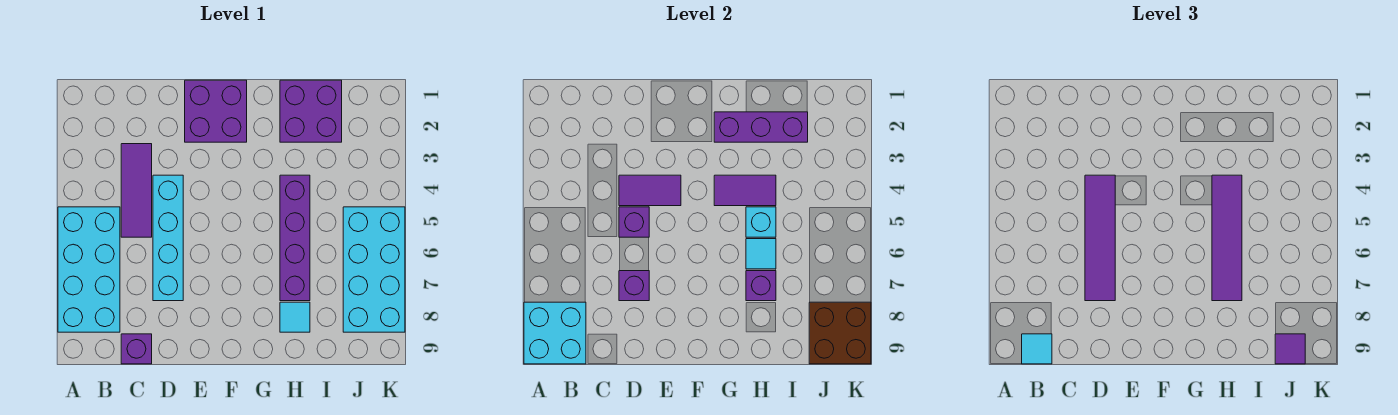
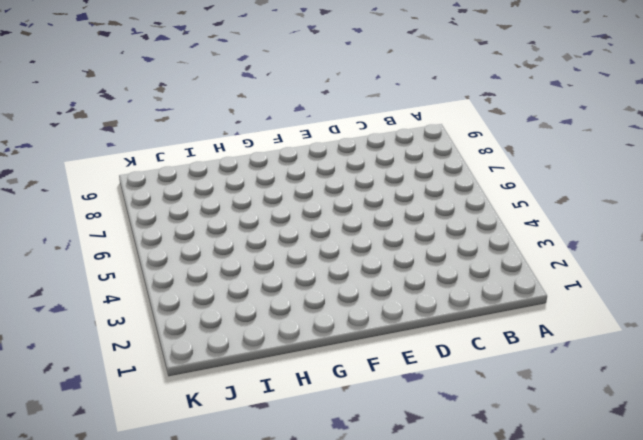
none -> cyan 2x4 brick [58,207,120,332]
none -> purple 1x3 tile [121,144,152,237]
none -> purple 1x1 brick [121,334,152,364]

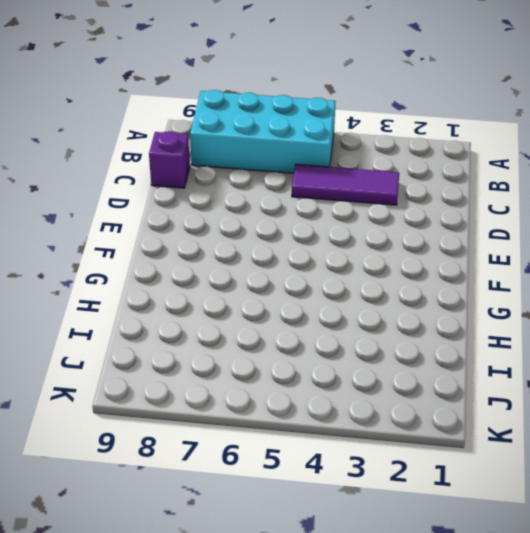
none -> cyan 1x4 brick [153,175,183,301]
none -> purple 2x2 brick [185,80,247,142]
none -> purple 2x2 brick [280,80,342,142]

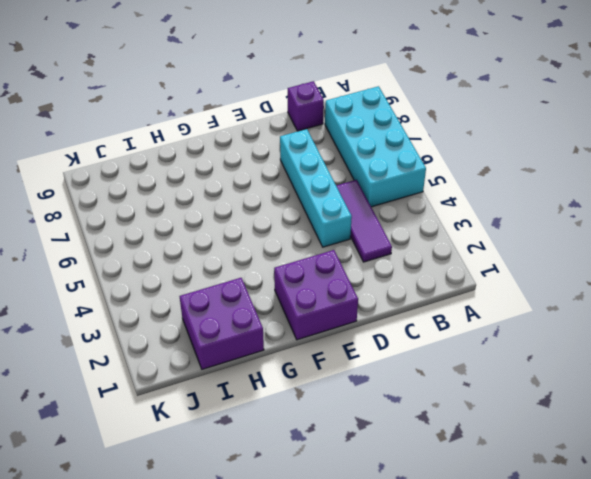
none -> purple 1x4 brick [280,175,310,301]
none -> cyan 1x1 tile [280,302,310,332]
none -> cyan 2x4 brick [343,207,405,332]

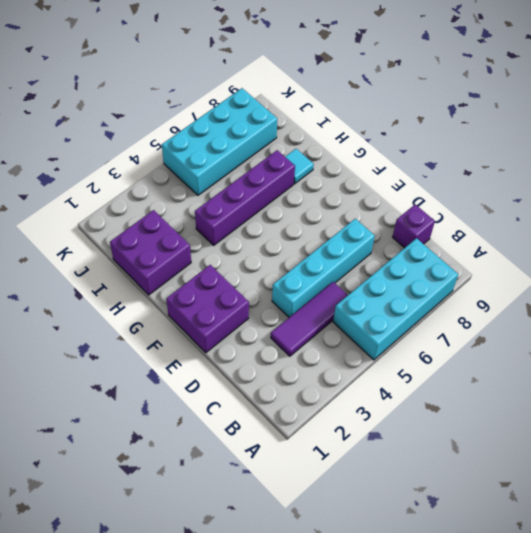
none -> cyan 2x2 brick [524,302,586,364]
none -> purple 1x2 tile [619,175,681,206]
none -> purple 1x1 brick [619,207,649,237]

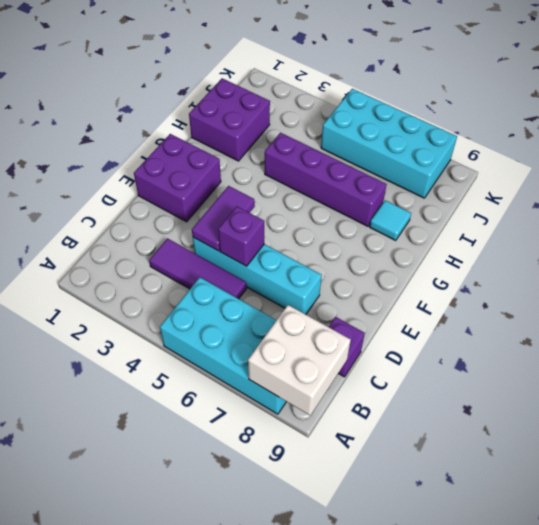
white 2x2 brick [248,305,351,415] -> cyan 2x2 brick [524,302,586,364]
none -> purple 1x1 brick [619,271,649,301]
none -> purple 1x3 brick [714,112,808,142]
none -> purple 1x2 tile [714,175,776,206]

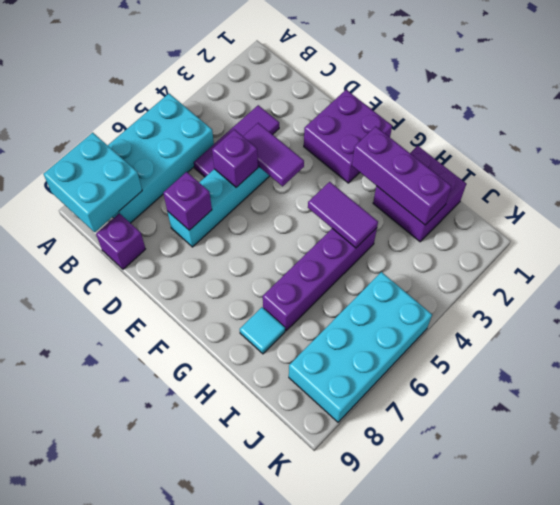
none -> cyan 1x1 brick [746,207,776,237]
none -> cyan 1x1 tile [746,239,776,269]
none -> purple 1x1 brick [746,271,776,301]

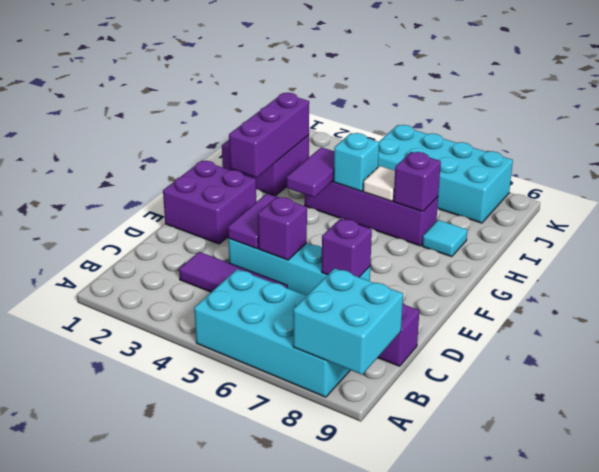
white 1x1 tile [363,166,395,201] -> cyan 1x1 tile [746,239,776,269]
none -> brown 2x2 brick [809,302,871,364]
none -> cyan 1x1 tile [1022,334,1052,364]
none -> purple 1x4 tile [1085,175,1115,301]

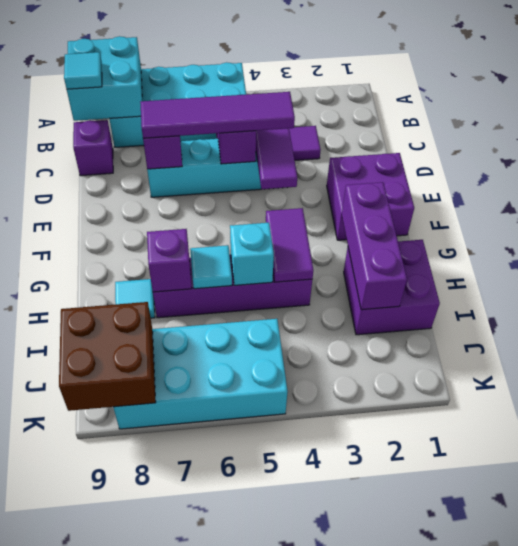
none -> purple 1x4 tile [1212,175,1242,301]
none -> purple 1x1 tile [1275,334,1305,364]

